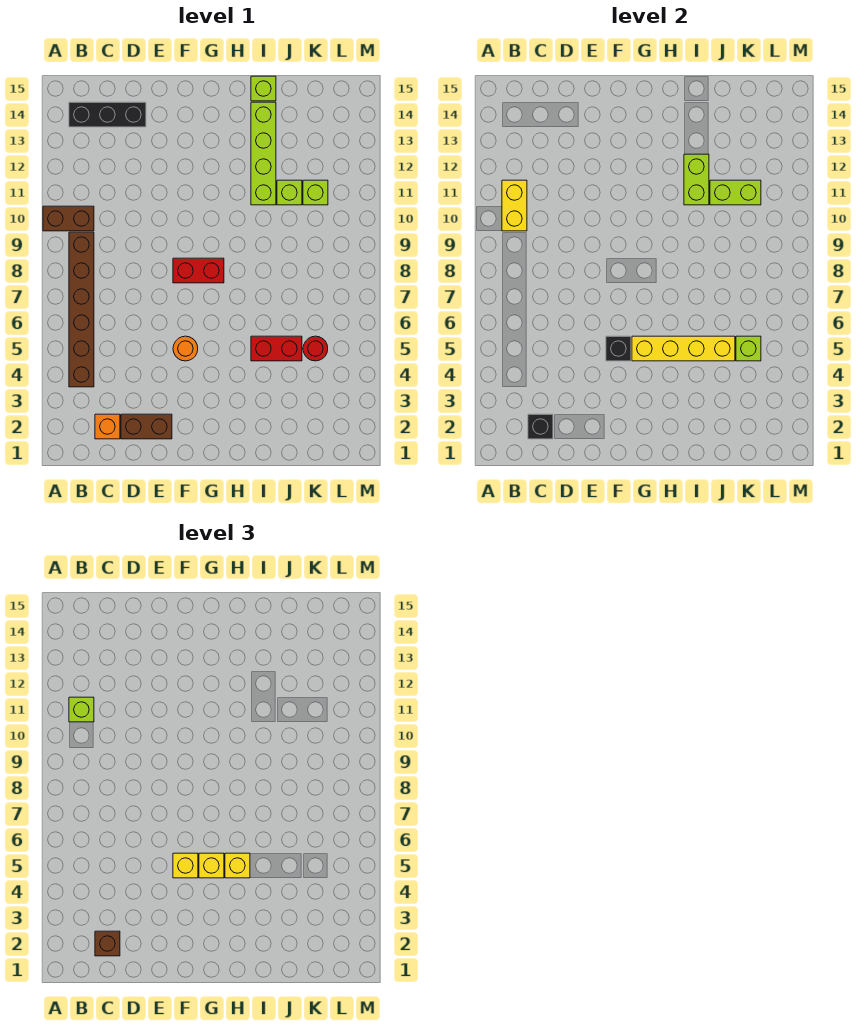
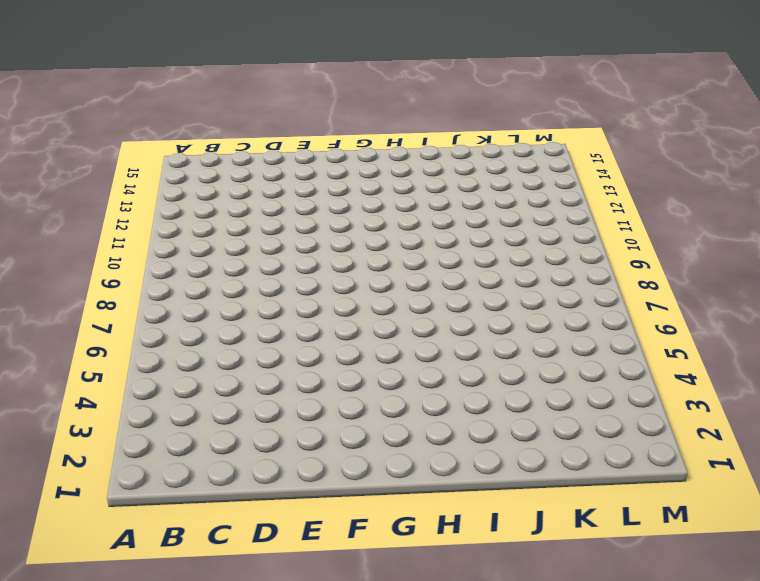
none -> brown 1x2 brick [43,206,94,231]
none -> brown 1x6 brick [69,232,94,387]
none -> black 1x3 brick [69,102,146,127]

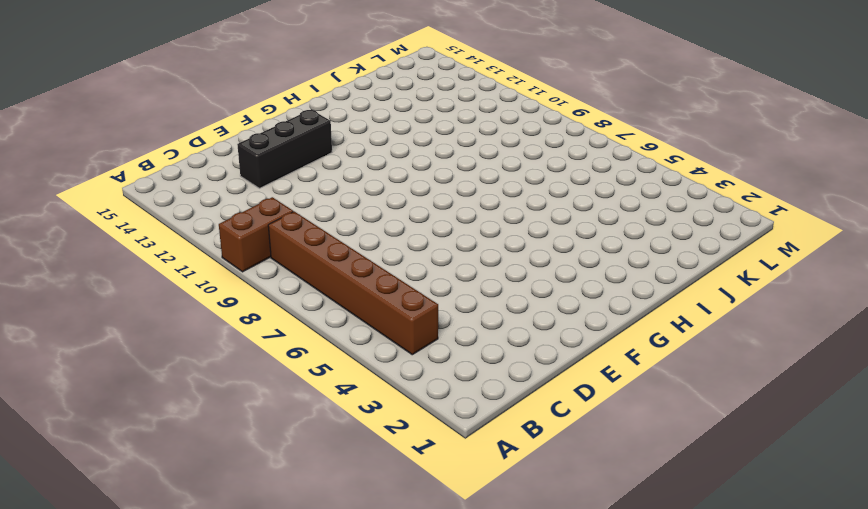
black 1x3 brick [237,110,332,188] -> black 1x3 brick moved to [69,102,146,127]
none -> orange 1x1 brick [95,414,120,439]
none -> brown 1x2 brick [121,414,172,439]
none -> orange 1x1 round brick [173,336,198,361]

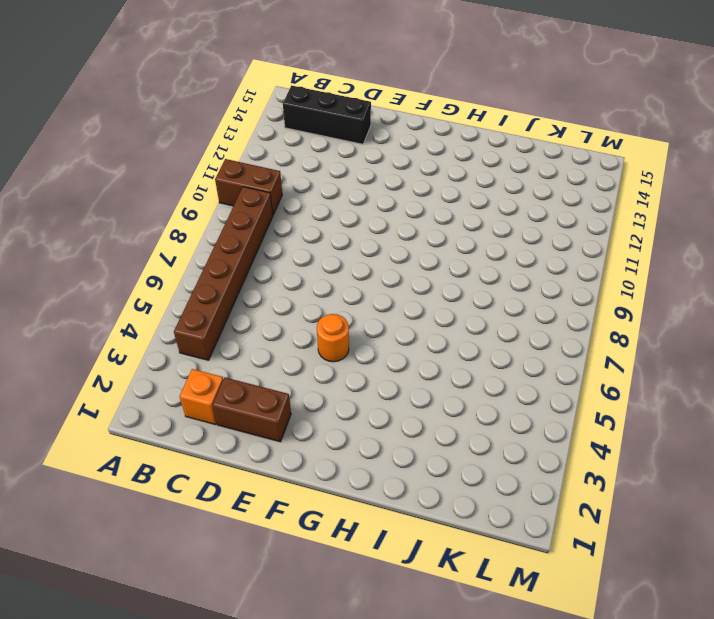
none -> red 1x2 brick [173,258,224,283]
none -> red 1x2 brick [251,336,302,361]
none -> lime 1x4 brick [251,102,276,205]

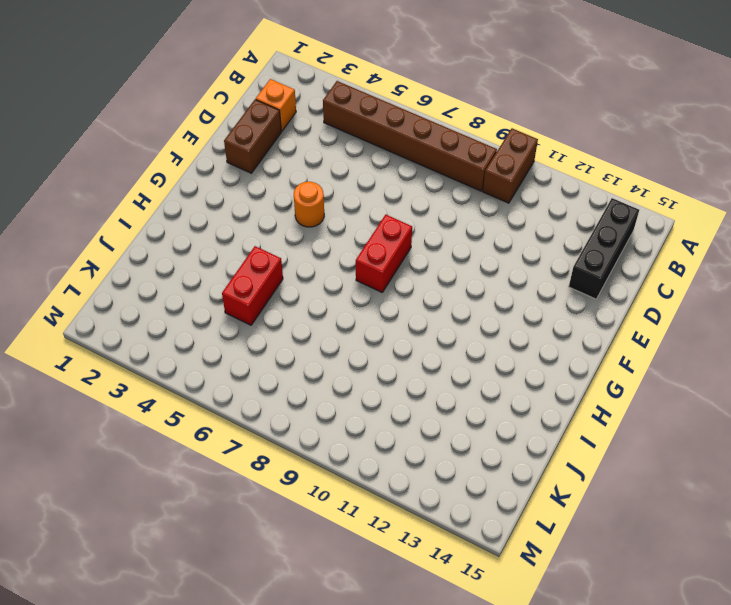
none -> lime 1x4 brick [251,102,276,205]
none -> lime 1x1 brick [251,76,276,101]
none -> lime 1x1 brick [277,180,302,205]

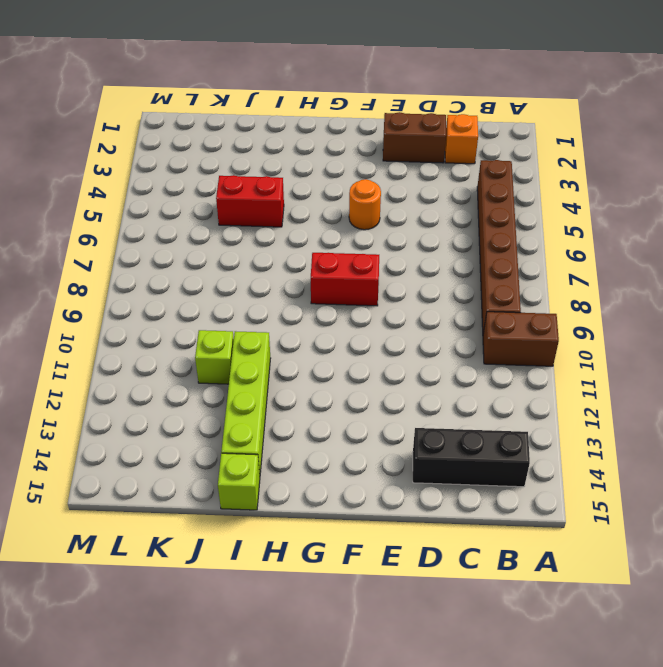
none -> red 1x1 round brick [303,336,328,361]
none -> lime 1x1 brick [303,180,328,205]
none -> yellow 1x2 brick [502,180,527,231]

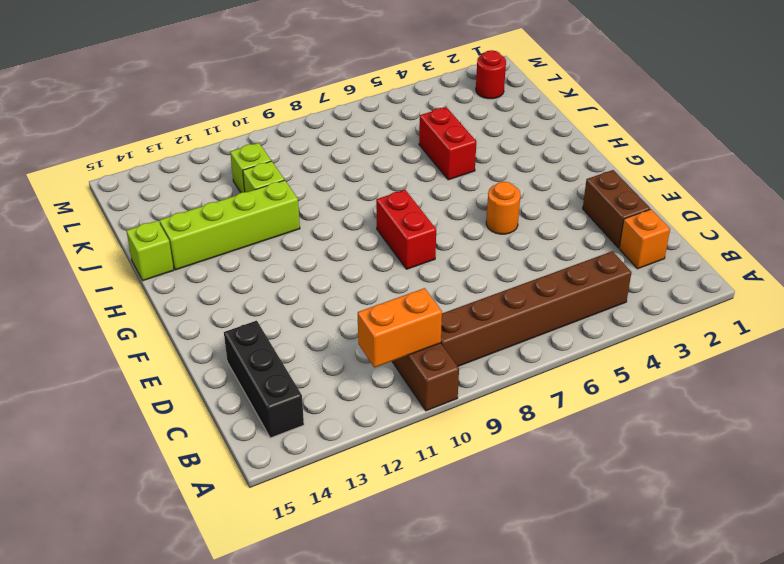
orange 1x2 brick [358,288,442,368] -> yellow 1x2 brick [502,180,527,231]
red 1x1 round brick [476,50,506,99] -> red 1x1 round brick moved to [303,336,328,361]
none -> black 1x1 brick [528,414,553,439]
none -> black 1x1 brick [606,336,631,361]
none -> yellow 1x4 brick [632,336,735,361]

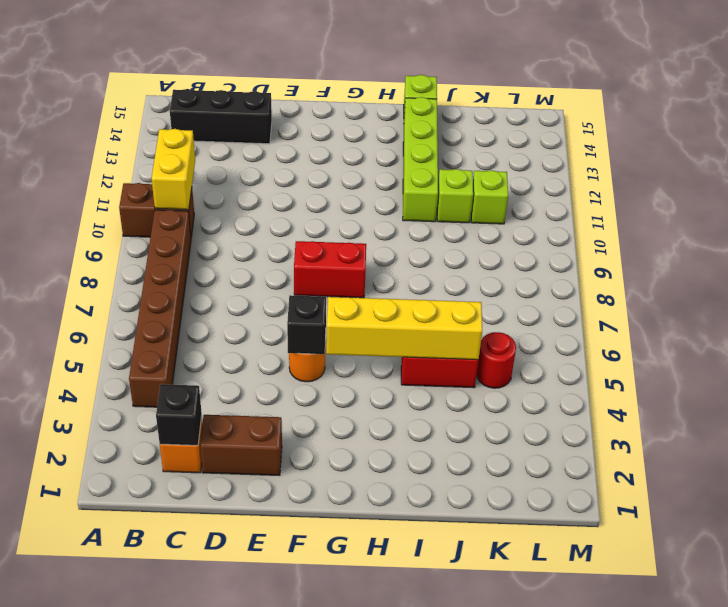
none -> lime 1x2 brick [684,154,709,205]
none -> lime 1x2 brick [710,180,761,205]
none -> lime 1x1 brick [736,336,761,361]

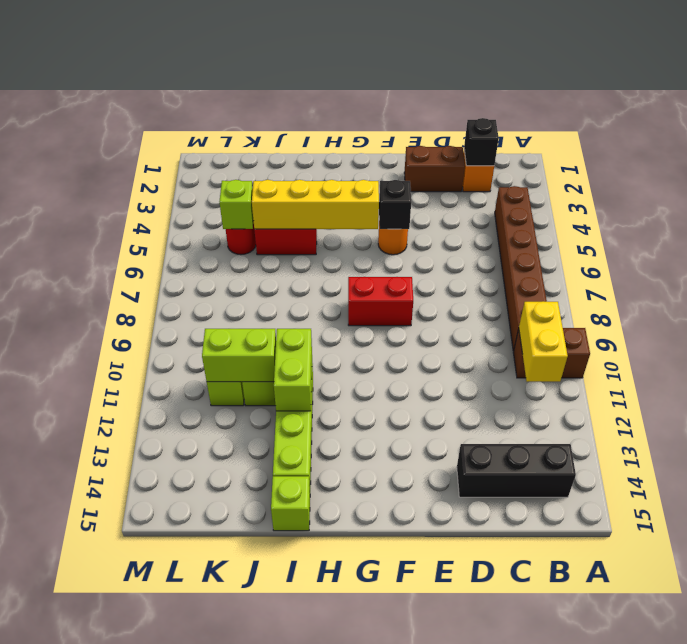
none -> lime 1x1 brick [69,697,94,722]
none -> brown 1x1 brick [95,931,120,956]
none -> yellow 1x1 brick [173,853,198,878]

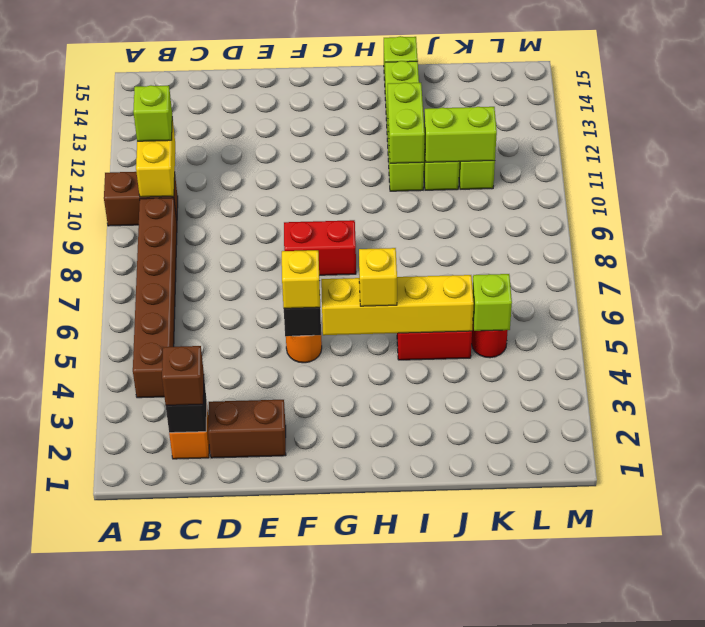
none -> black 1x3 brick [69,102,146,127]
none -> yellow 1x1 brick [199,853,224,878]

